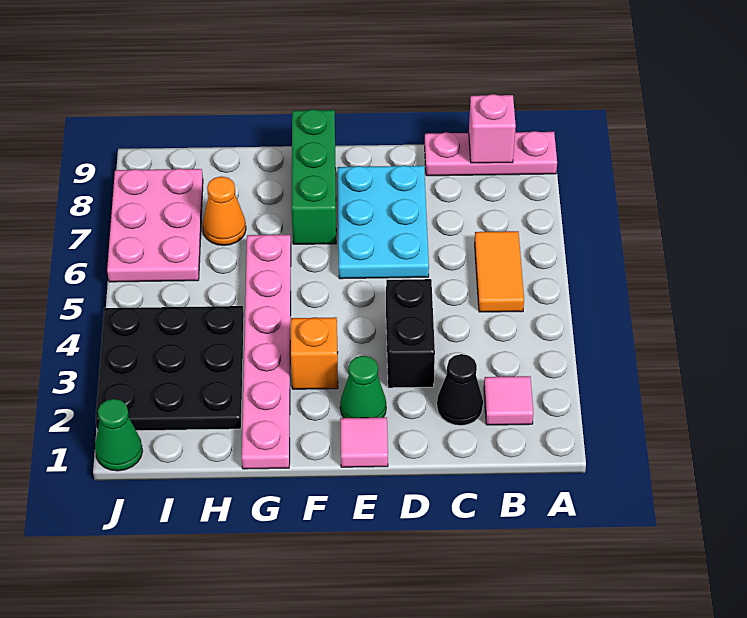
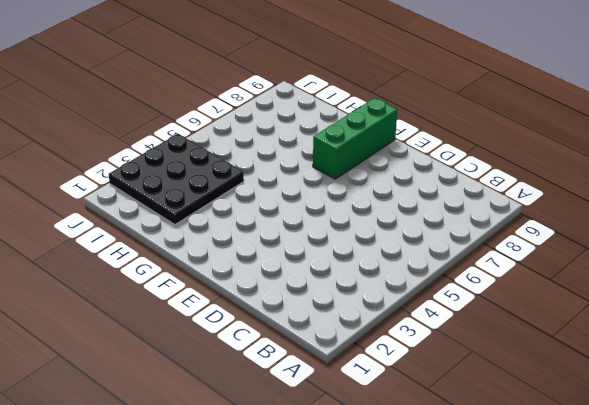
none -> pink 1x3 plate [425,131,557,176]
none -> pink 1x1 tile [484,376,533,425]
none -> orange 1x2 tile [475,231,524,312]

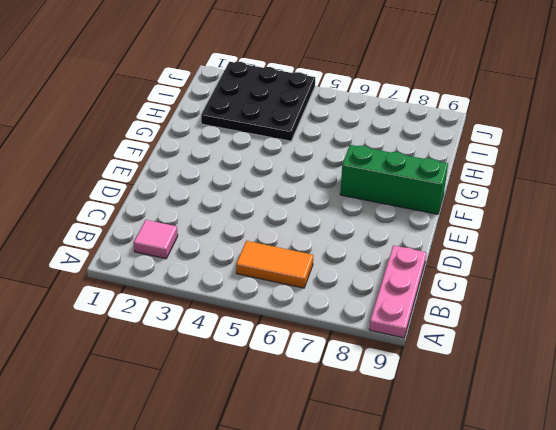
none -> black 1x1 cone [437,354,483,426]
none -> black 1x2 brick [386,279,435,388]
none -> cyan 2x3 plate [338,165,429,279]

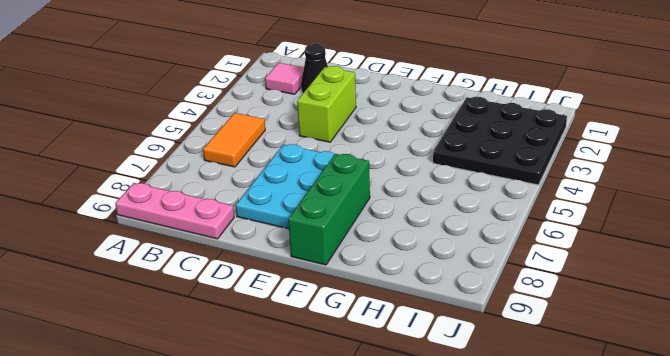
lime 1x2 brick [297,66,356,142] -> black 1x2 brick [386,279,435,388]
none -> pink 1x1 tile [340,417,388,467]
none -> green 1x1 cone [340,356,386,418]
none -> orange 1x1 brick [291,317,338,389]

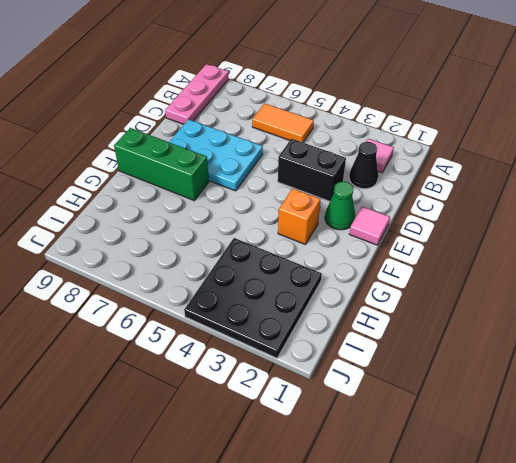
none -> pink 1x6 plate [242,235,291,469]
none -> orange 1x1 cone [203,176,246,245]
none -> pink 2x3 plate [107,168,203,282]

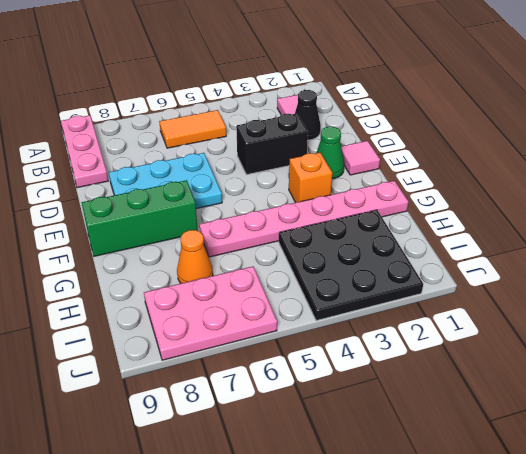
none -> green 1x1 cone [95,399,143,471]
none -> pink 1x1 brick [469,94,516,163]

